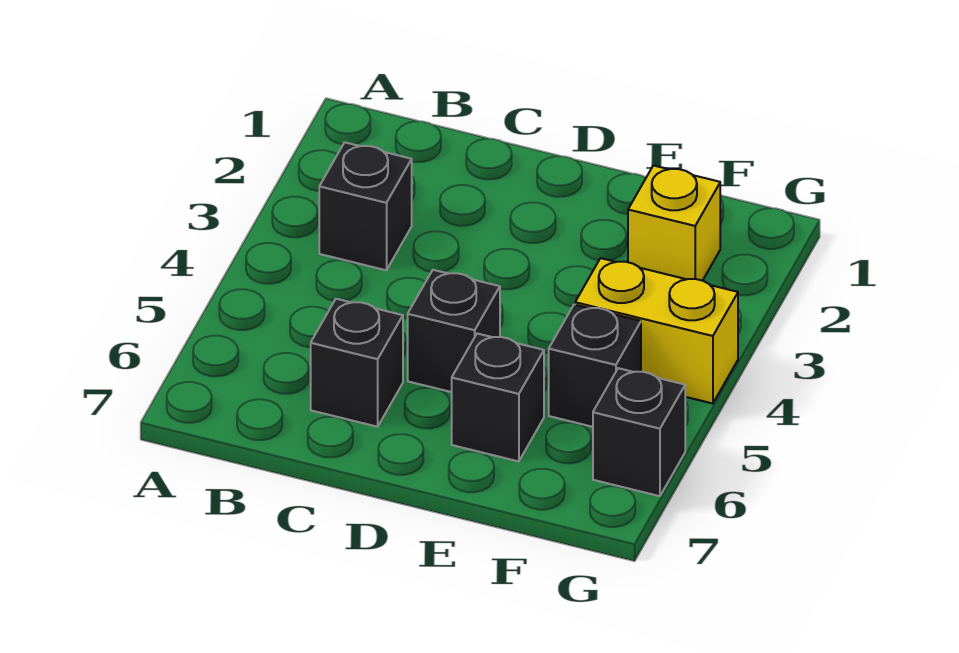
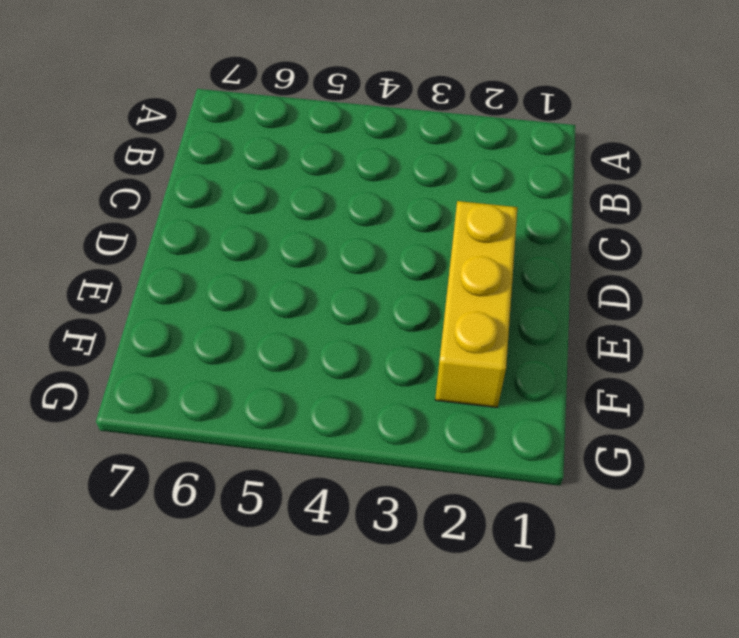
yellow 1x3 brick [435,201,518,408] -> yellow 1x1 brick [628,166,720,281]
none -> black 1x1 brick [319,142,412,270]
none -> black 1x1 brick [311,299,403,427]

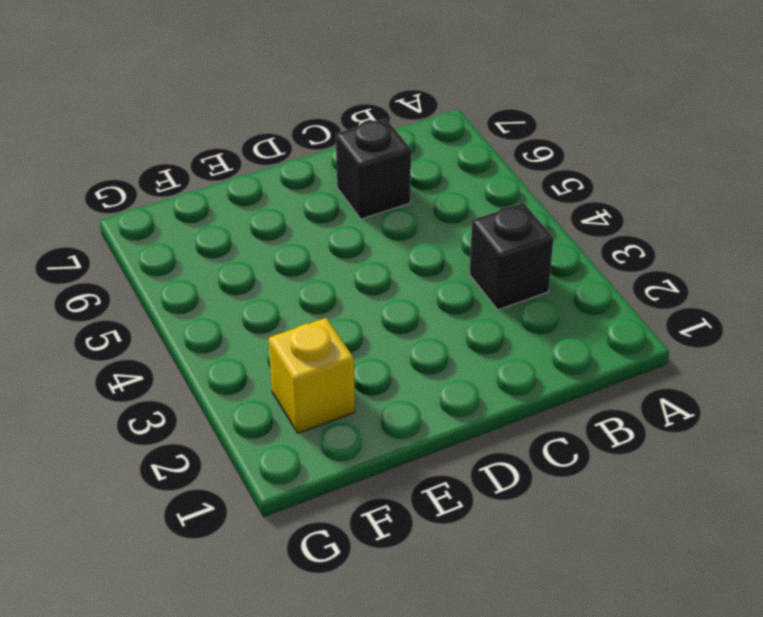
none -> black 1x1 brick [408,270,500,392]
none -> black 1x1 brick [452,334,544,461]

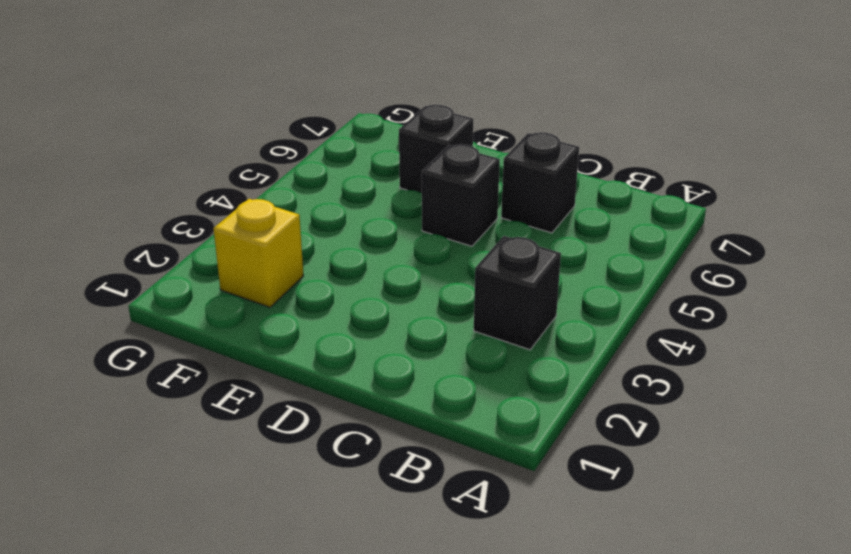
none -> yellow 1x2 brick [575,258,738,404]
none -> black 1x1 brick [549,305,641,427]

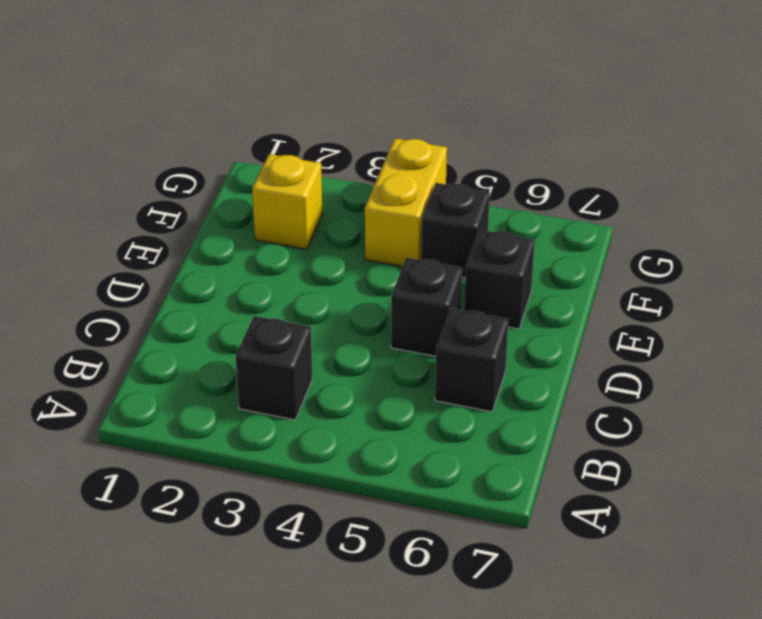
none -> black 1x1 brick [593,368,685,496]

